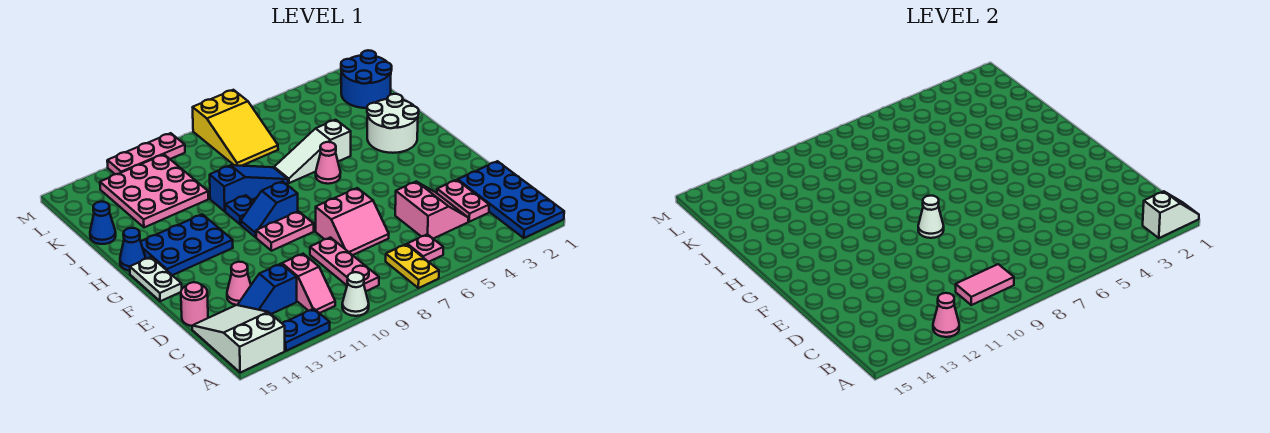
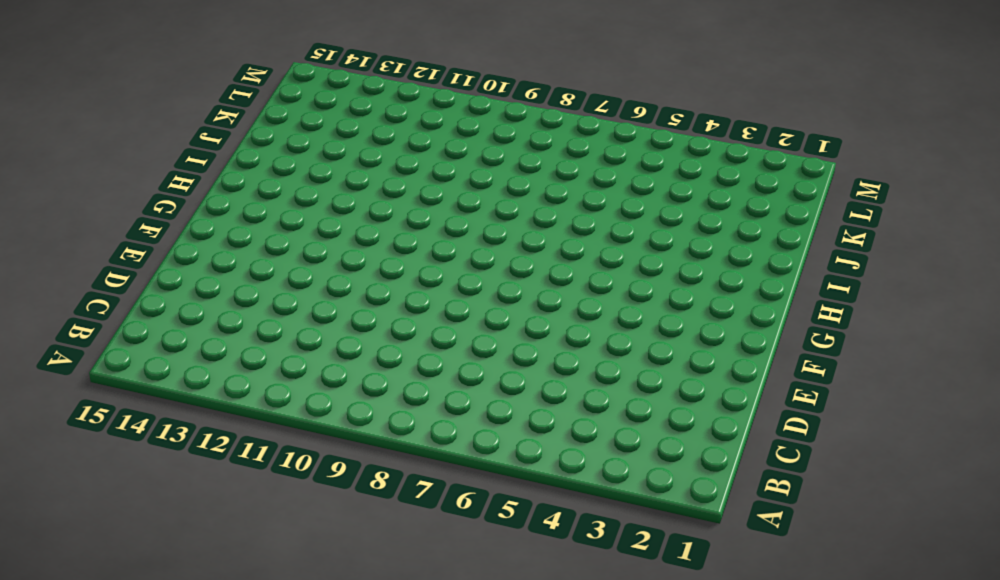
none -> blue 2x4 plate [458,161,564,238]
none -> yellow 1x2 plate [386,244,439,288]
none -> white 1x1 cone [342,272,369,316]
none -> blue 1x2 plate [282,309,330,351]

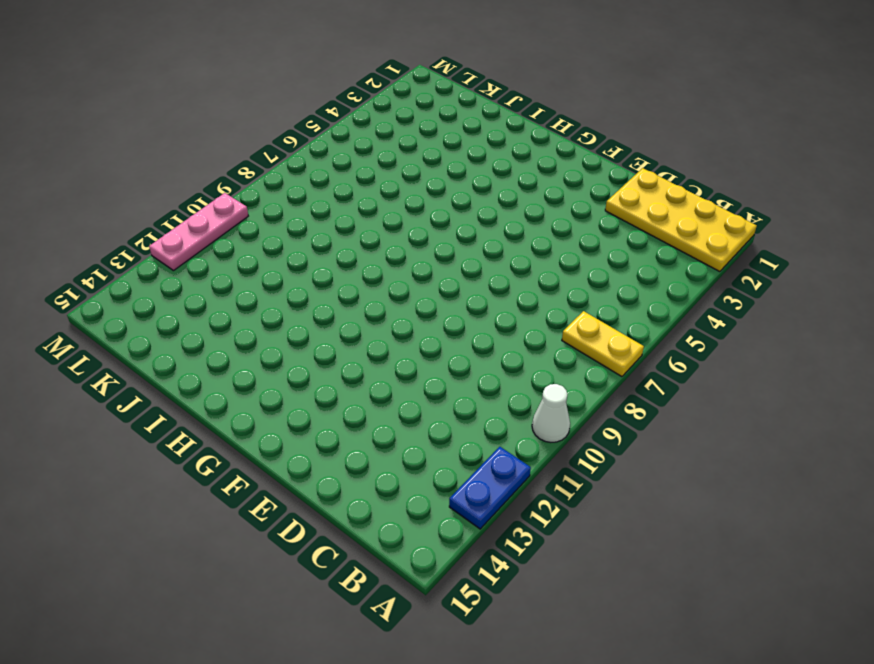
yellow 2x4 plate [605,168,757,272] -> blue 2x4 plate [458,161,564,238]
none -> white 2x3 slope [192,305,285,373]
none -> pink 1x1 plate [407,234,443,262]
none -> pink 1x3 plate [310,238,379,291]
none -> pink 1x2 slope [282,254,335,313]

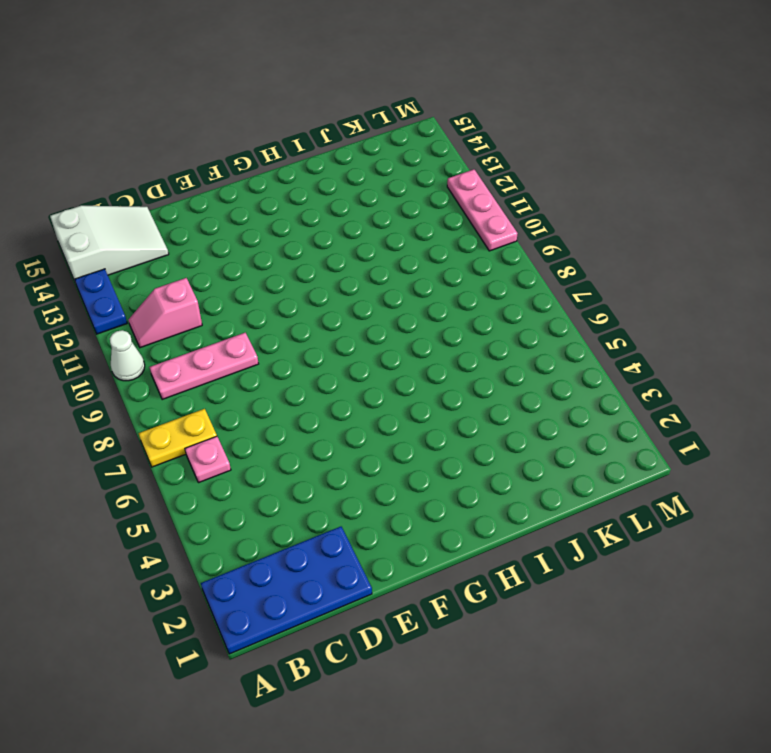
none -> pink 1x2 plate [437,180,489,222]
none -> pink 2x2 slope [395,182,468,239]
none -> blue 1x2 slope [238,264,297,314]
none -> pink 2x2 slope [316,188,389,255]

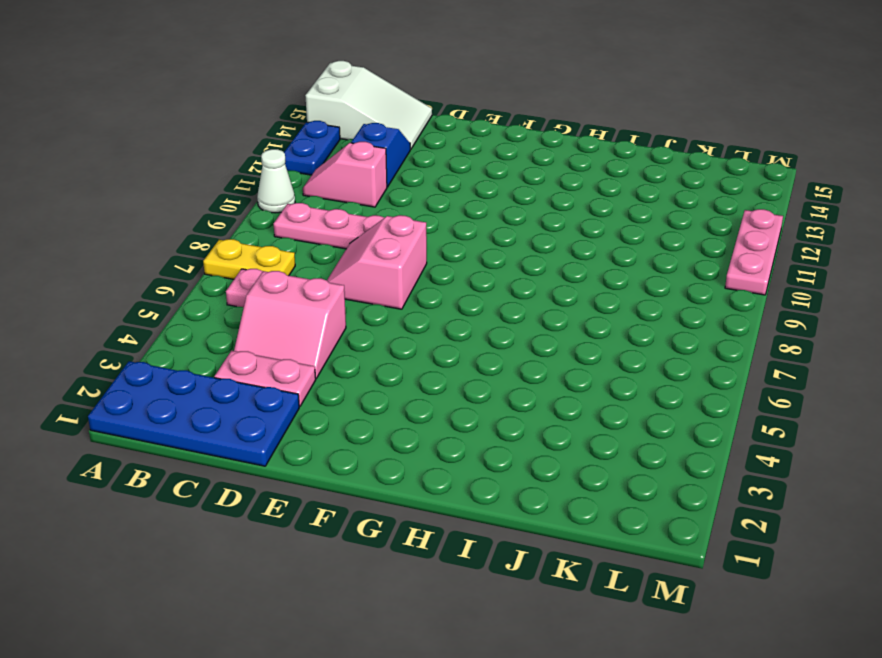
none -> pink 1x1 cone [227,262,251,305]
none -> pink 1x1 round brick [181,282,208,326]
none -> pink 1x2 plate [256,211,314,251]
none -> white 1x2 plate [130,257,182,301]

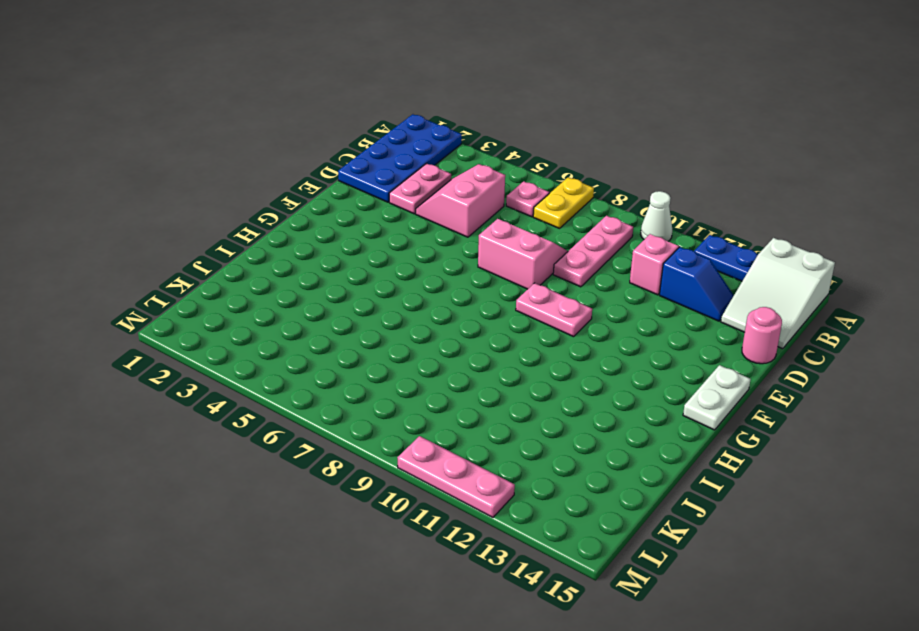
none -> pink 1x1 cone [227,262,251,305]
none -> blue 1x2 slope [241,181,298,237]
none -> blue 2x3 plate [141,214,233,275]
none -> white 2x2 round brick [367,94,419,153]

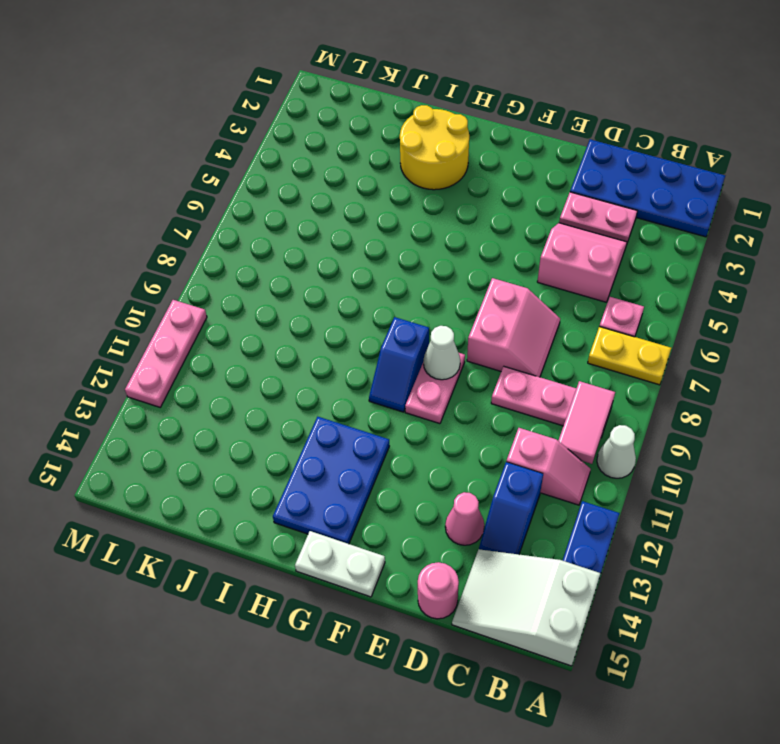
yellow 2x2 round brick [400,105,469,190] -> white 2x2 round brick [367,94,419,153]
none -> pink 1x1 cone [316,142,341,184]
none -> blue 1x1 plate [225,195,254,225]
none -> blue 1x1 cone [120,228,146,271]
none -> white 1x3 slope [274,120,351,183]

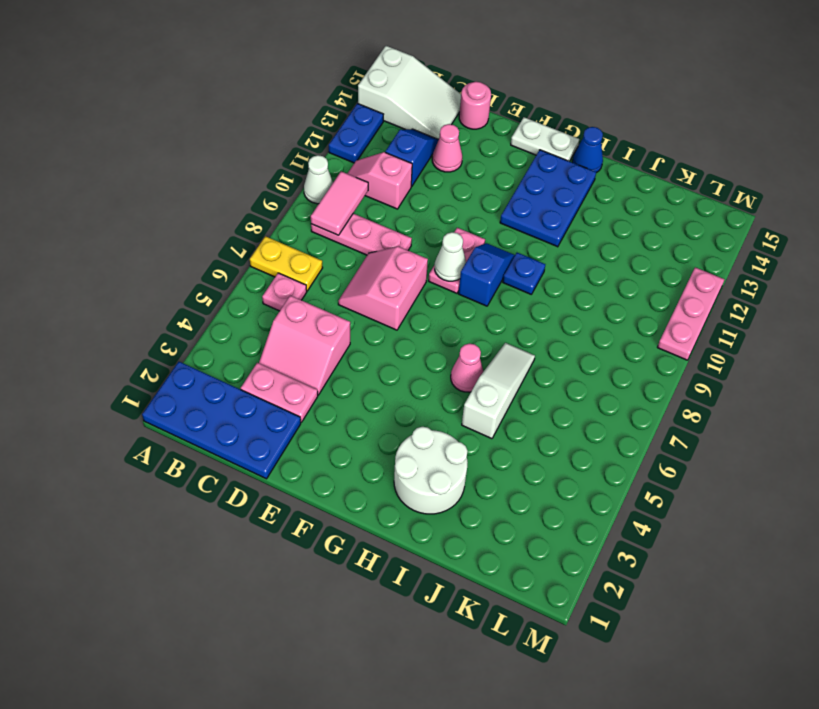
none -> blue 1x3 slope [210,165,288,211]
none -> pink 3x3 plate [100,155,208,227]
none -> blue 1x1 cone [90,202,116,244]
none -> blue 2x2 round brick [341,50,392,108]

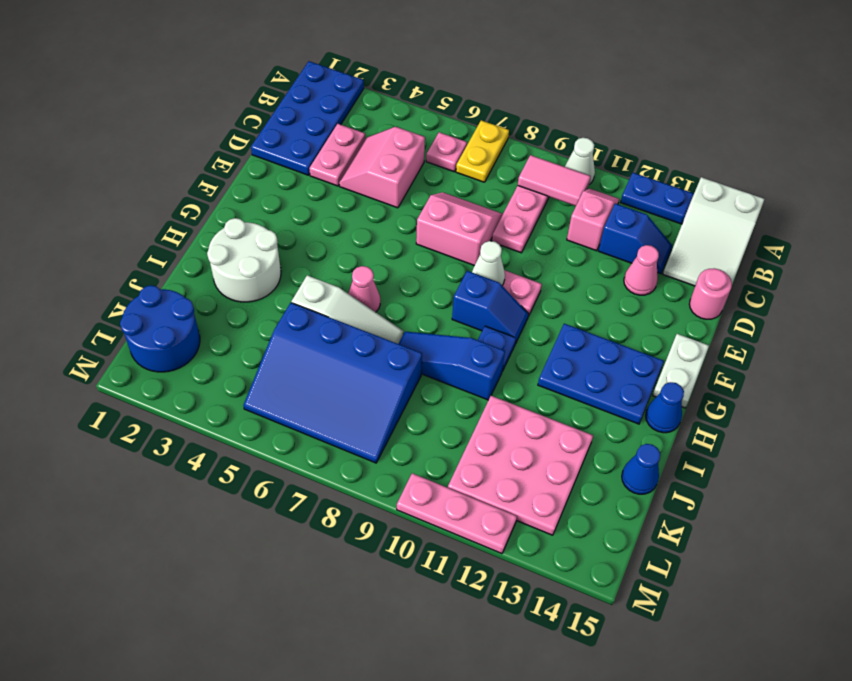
blue 3x4 slope [243,303,422,463] -> yellow 2x3 slope [193,90,278,166]
none -> white 1x2 slope [1143,191,1199,238]
none -> pink 1x1 cone [933,293,959,337]

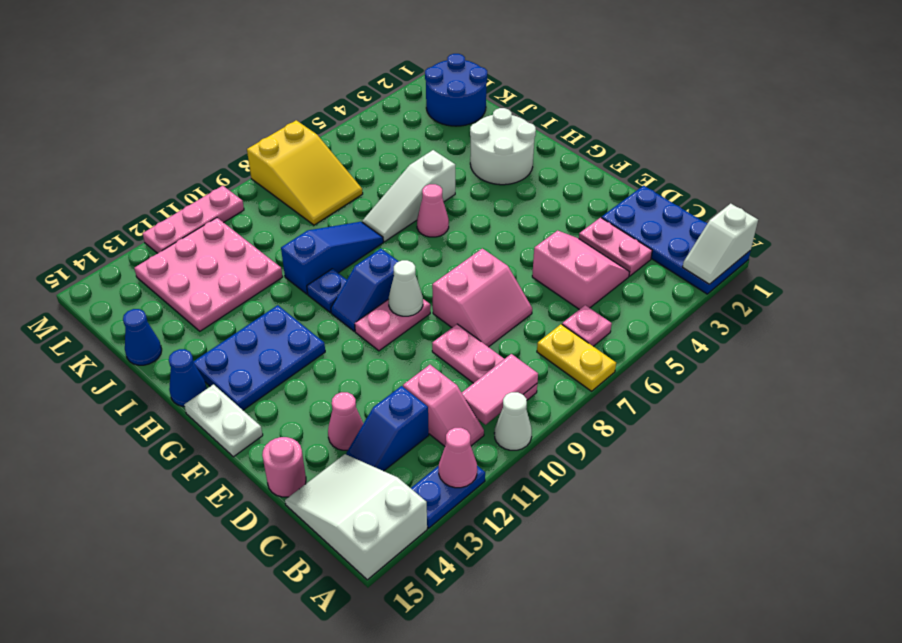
white 1x2 slope [683,204,758,284] -> white 1x2 slope turned to [1143,191,1199,238]

